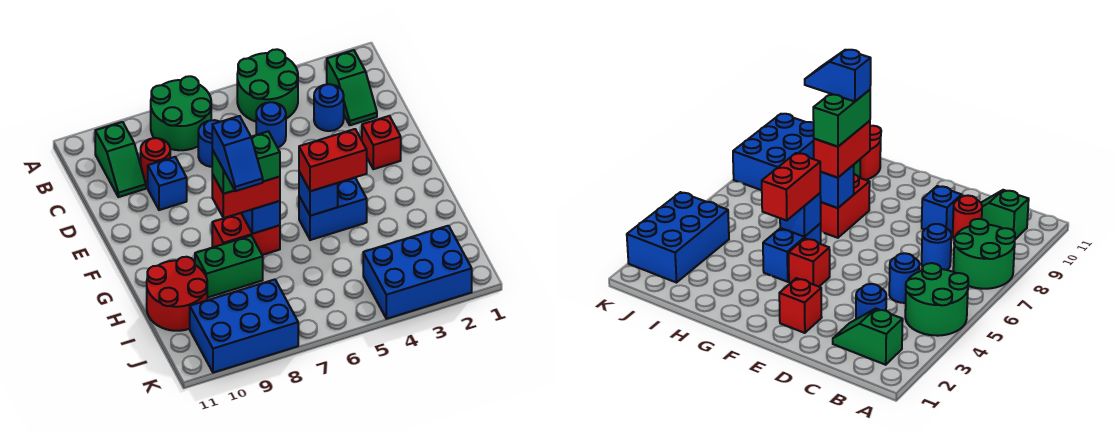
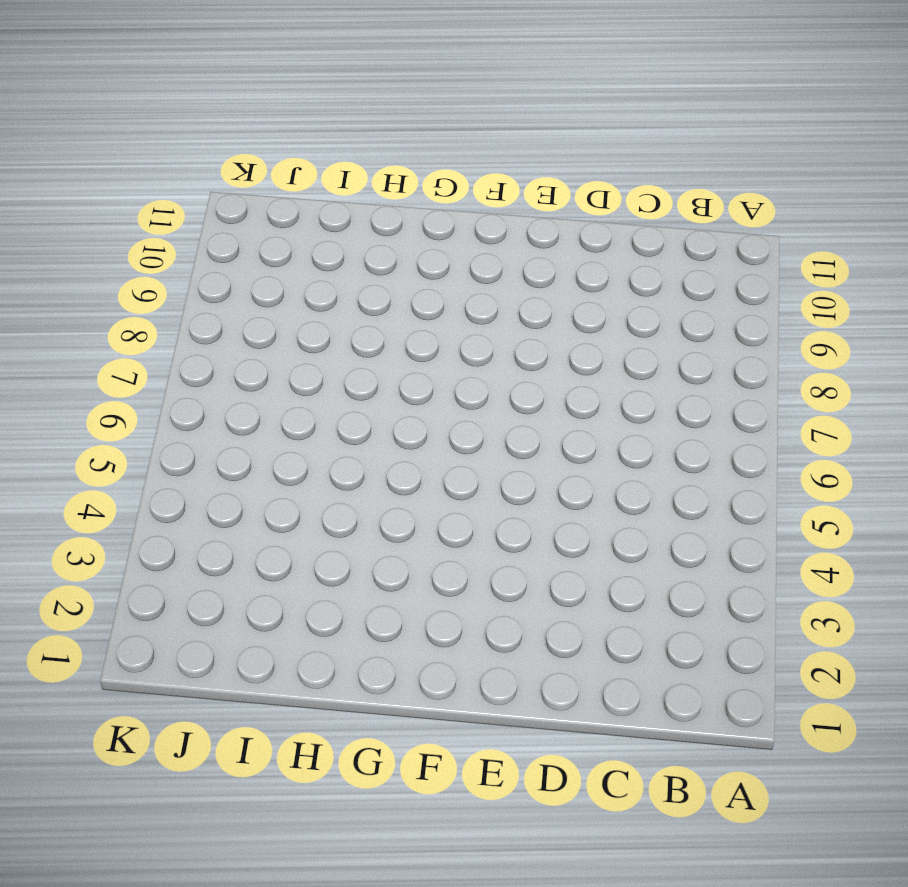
none -> green 2x2 round brick [237,49,298,122]
none -> green 2x2 round brick [151,76,211,150]
none -> green 1x2 slope [327,50,377,125]

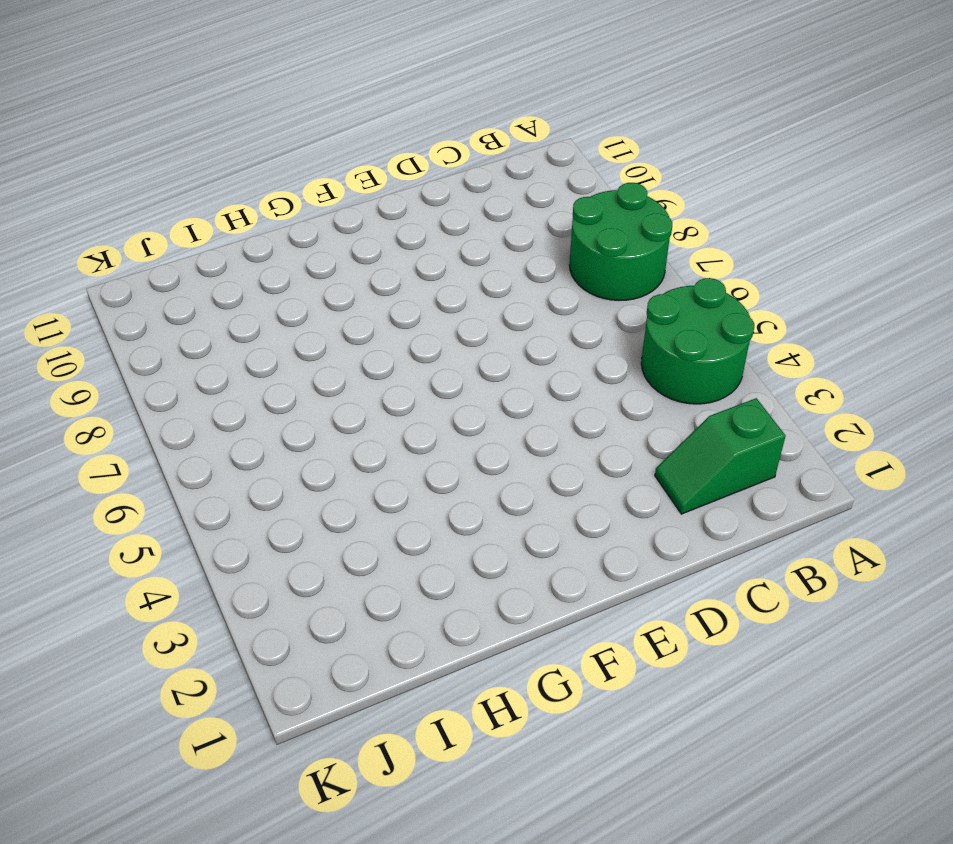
none -> green 1x2 slope [95,122,146,197]
none -> blue 1x1 round brick [314,84,344,131]
none -> blue 1x1 round brick [256,102,286,148]

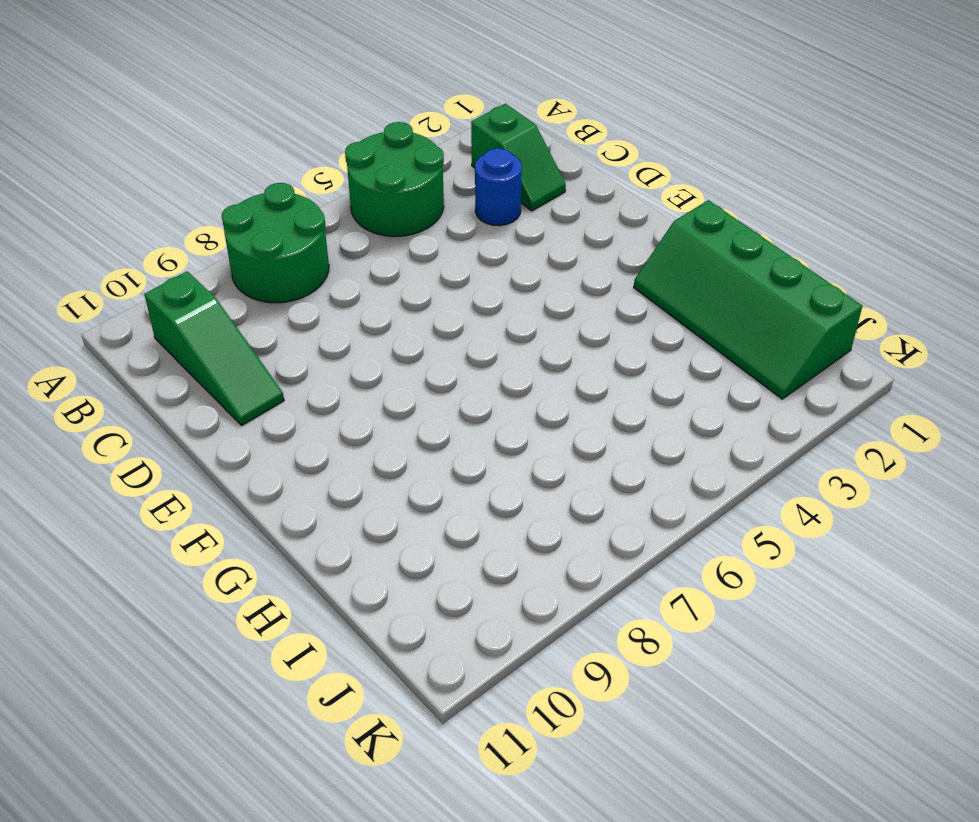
green 1x3 slope [144,271,284,425] -> green 1x2 slope [95,122,146,197]
green 2x4 slope [634,200,862,399] -> blue 2x3 brick [363,226,472,319]
none -> blue 1x1 round brick [256,102,286,148]
none -> blue 1x1 round brick [198,120,220,167]
none -> red 1x1 round brick [141,138,170,183]

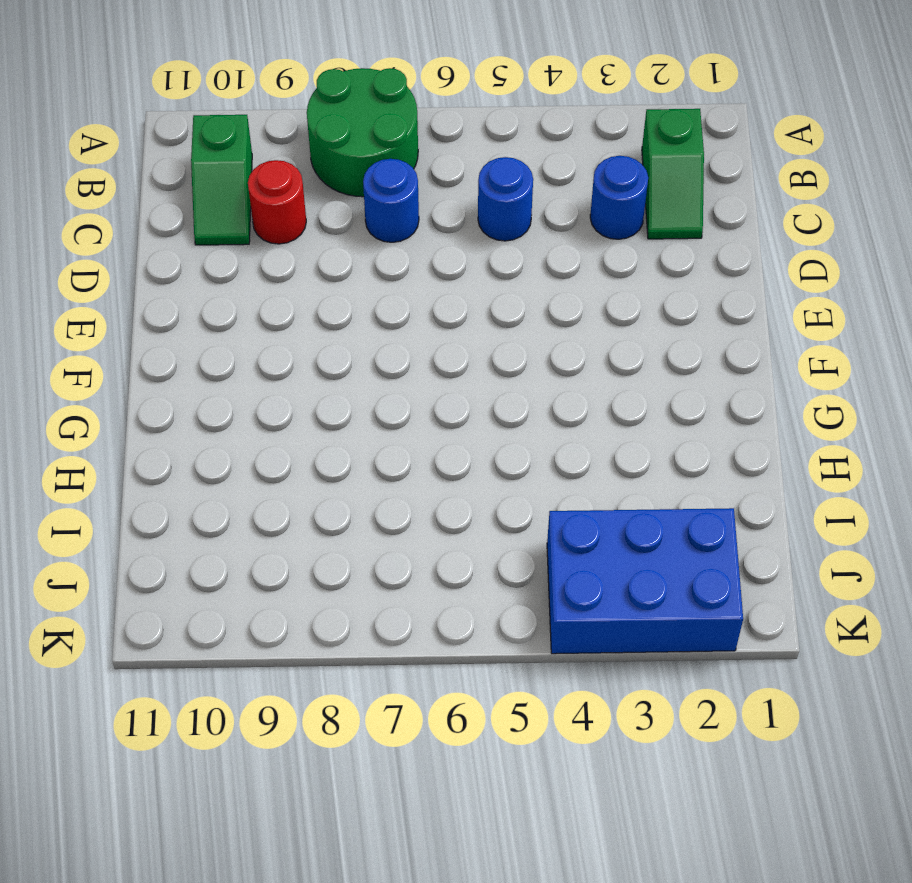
none -> green 2x2 round brick [237,49,298,122]
none -> blue 1x1 brick [148,157,187,210]
none -> red 1x1 brick [362,116,401,169]

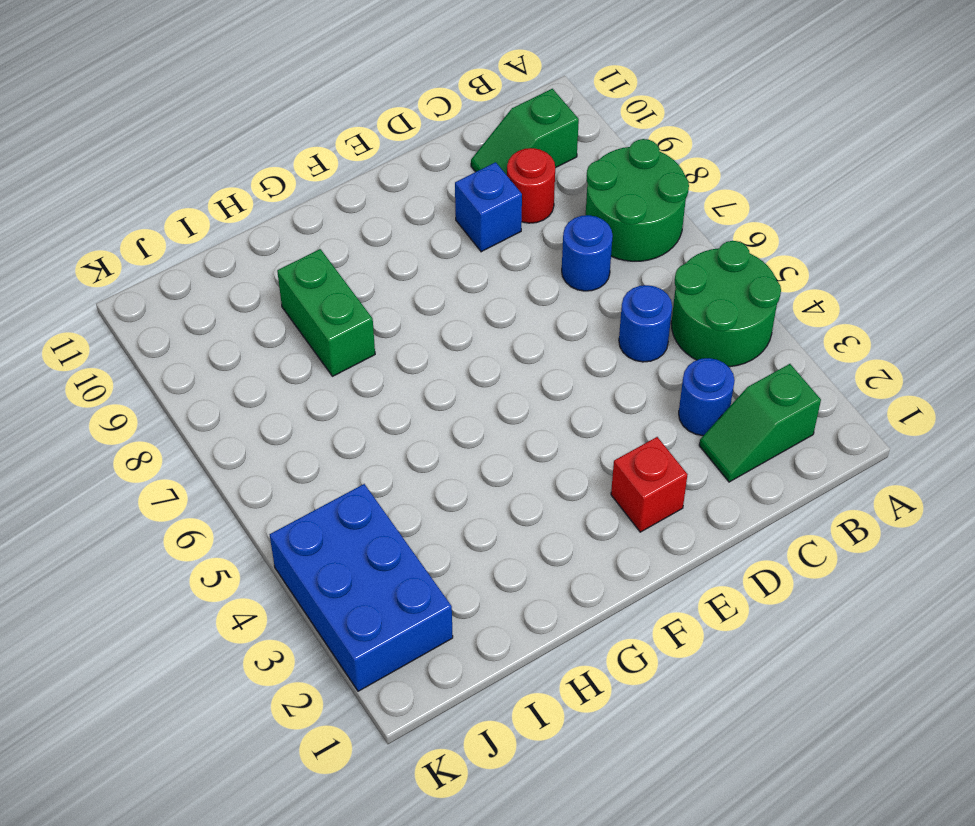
none -> red 1x1 brick [789,239,830,287]
none -> blue 1x2 brick [299,178,367,240]
none -> red 1x2 brick [212,213,280,255]

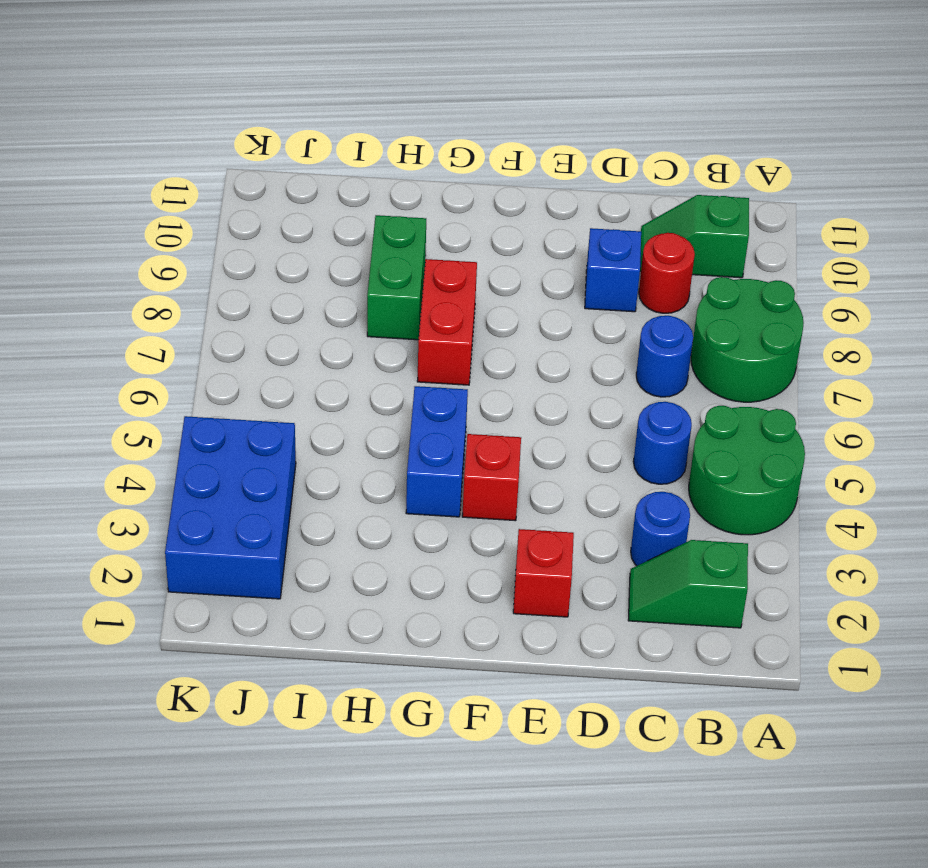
none -> red 2x2 round brick [147,257,207,331]
none -> blue 2x3 brick [190,280,298,373]
none -> blue 1x1 brick [299,172,338,216]

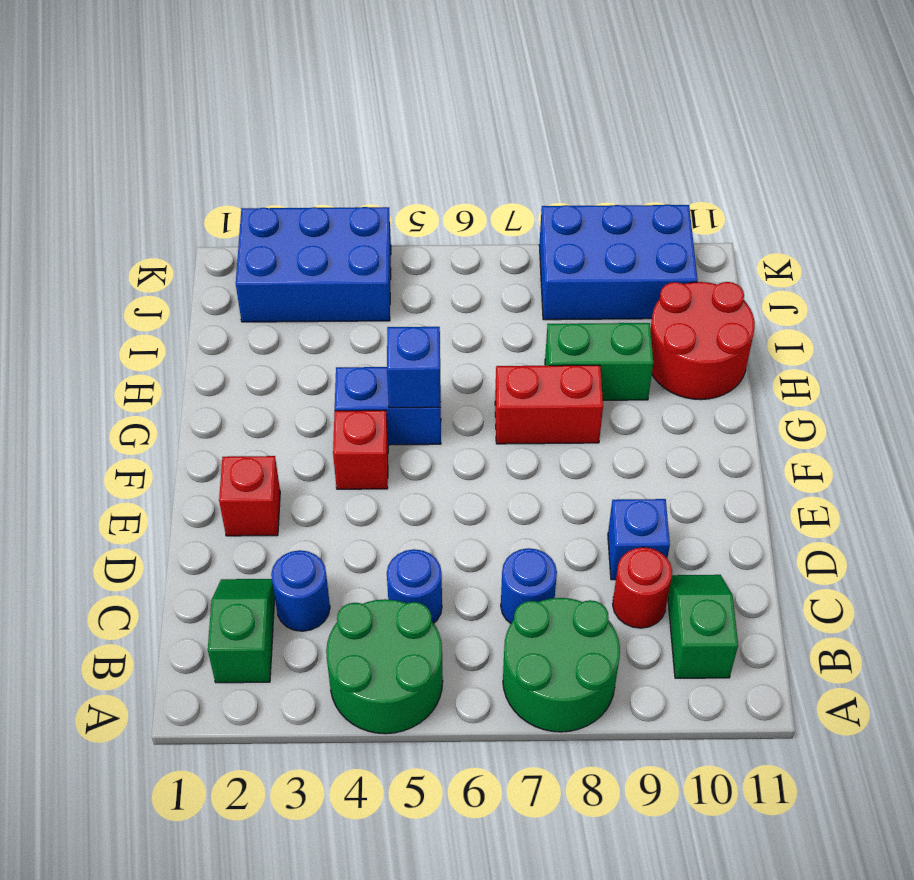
none -> blue 1x1 brick [241,201,280,234]
none -> red 1x2 brick [299,129,367,191]
none -> red 1x2 brick [212,174,280,218]

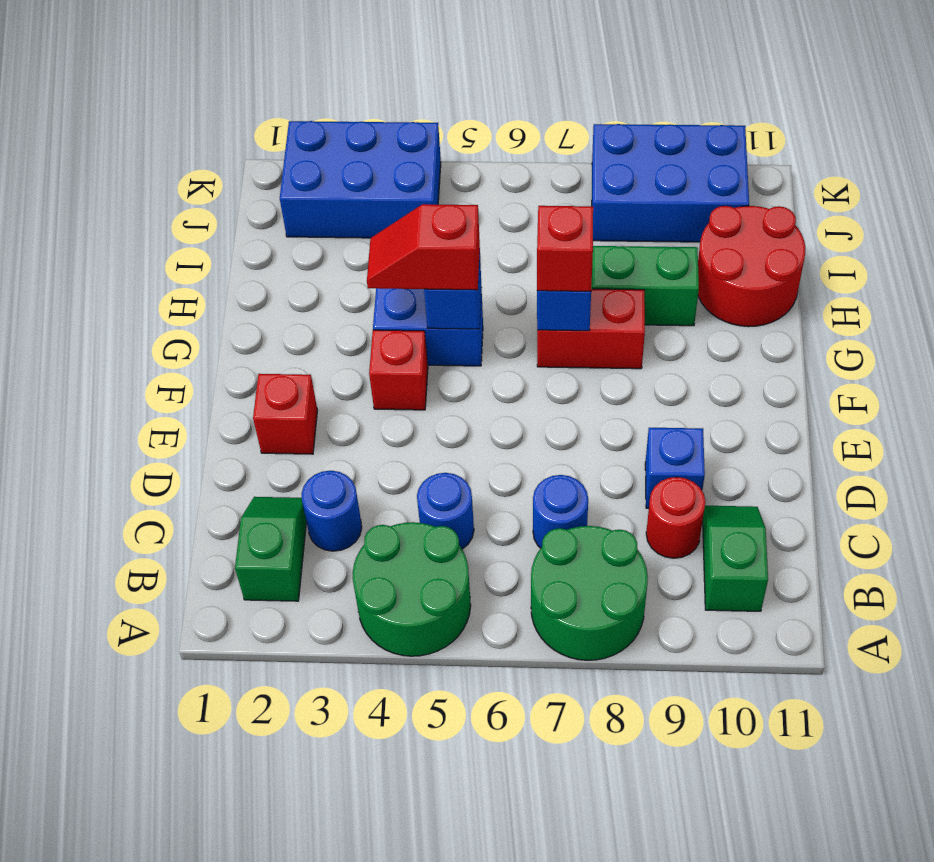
red 1x2 slope [367,204,480,290] -> red 1x2 brick [299,129,367,191]
red 1x1 brick [537,206,593,291] -> red 1x2 brick [212,174,280,218]
none -> green 1x2 brick [212,131,280,194]
none -> blue 1x2 slope [212,116,263,191]

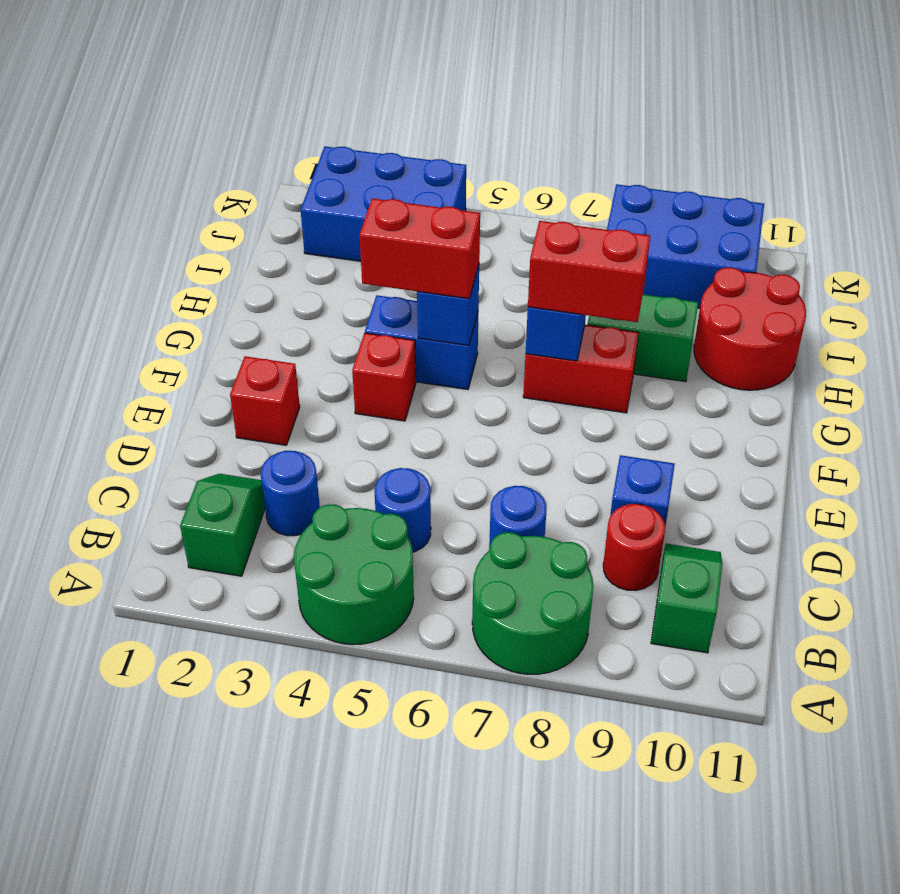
none -> green 1x2 brick [212,131,280,194]
none -> blue 1x2 slope [212,116,263,191]

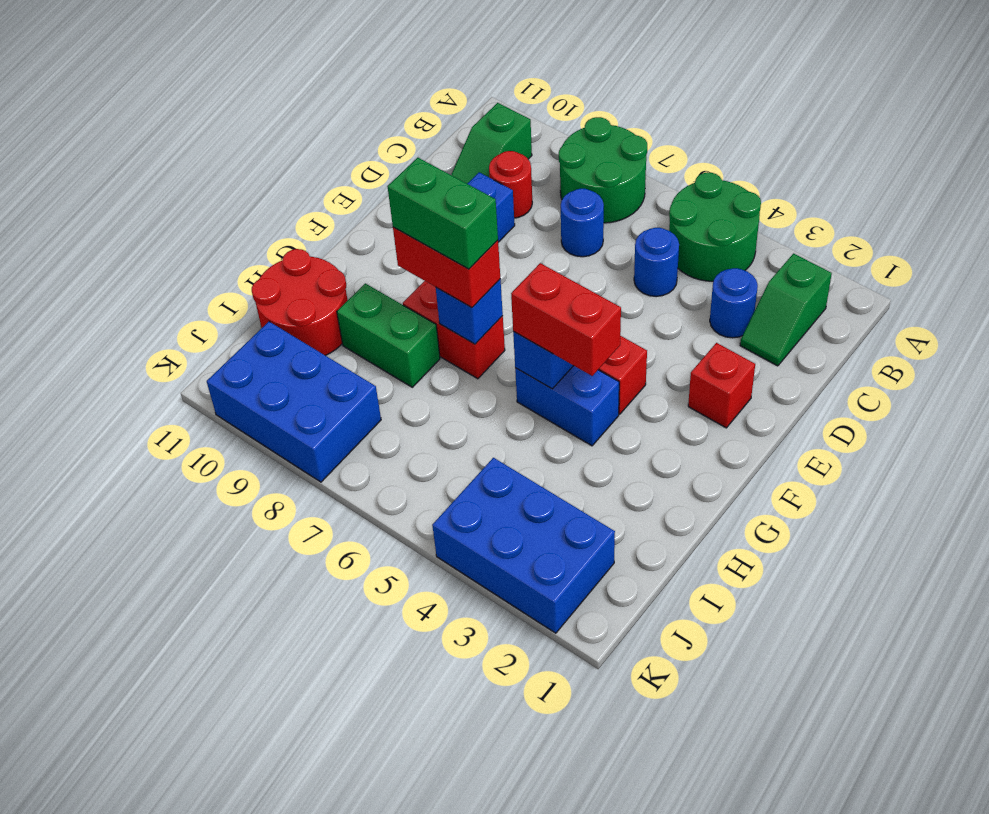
none -> blue 1x2 slope [212,116,263,191]

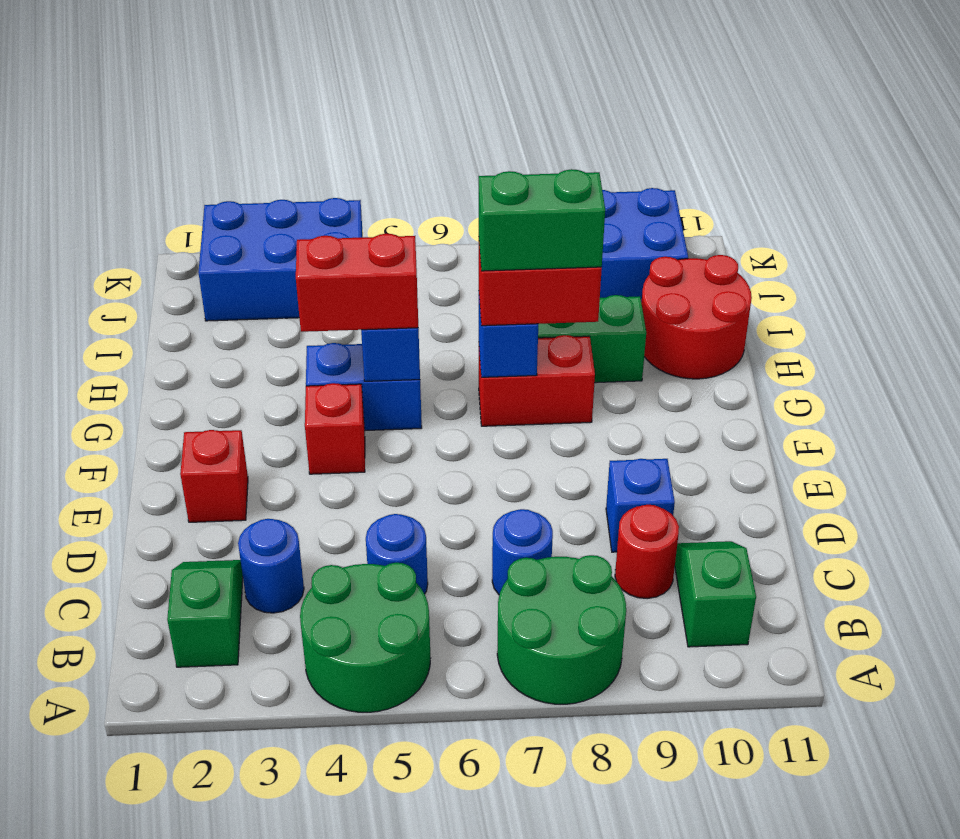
none -> blue 1x2 slope [212,116,263,191]

